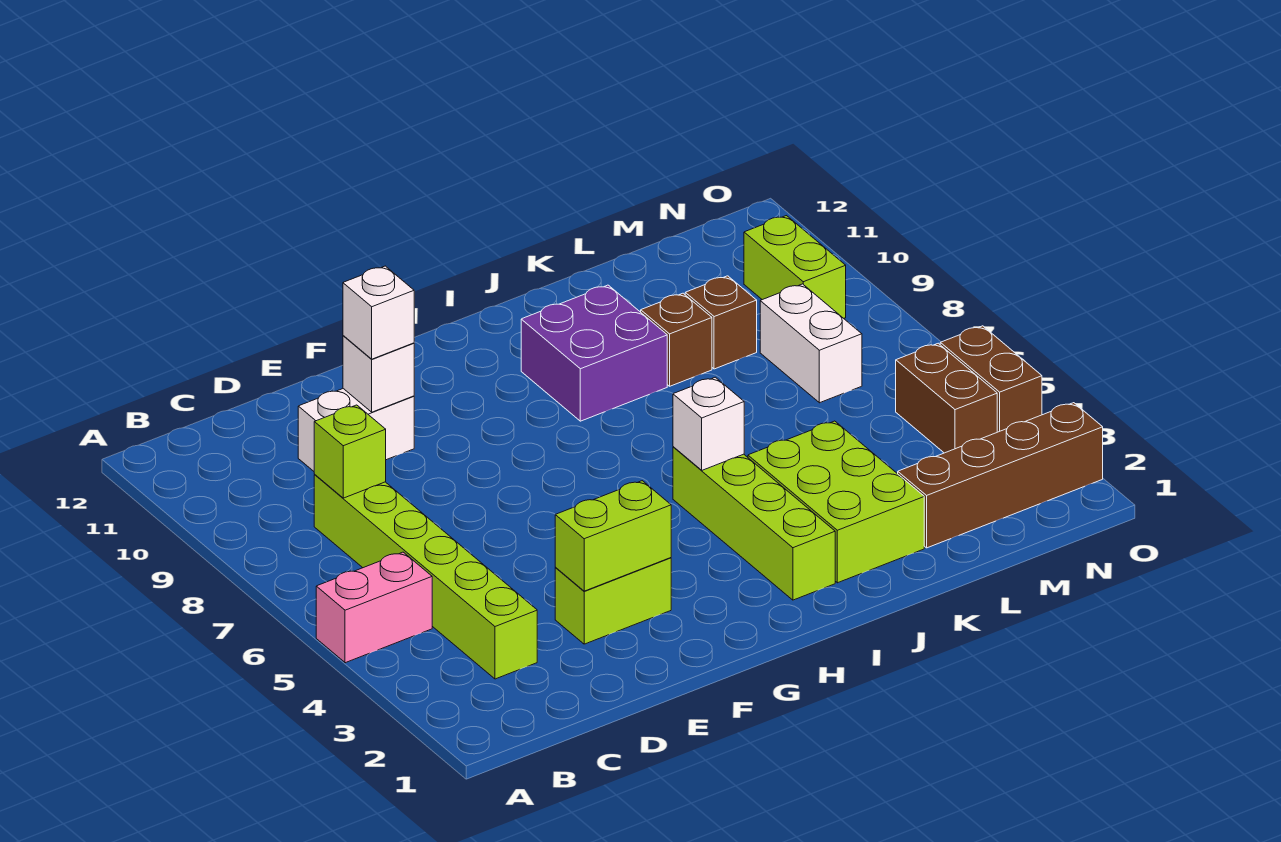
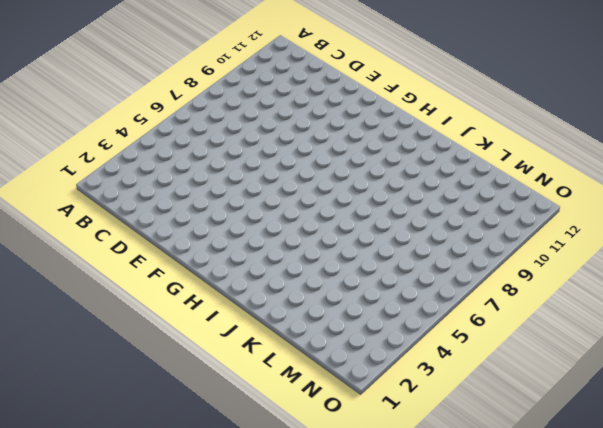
none -> pink 1x2 brick [316,552,432,663]
none -> lime 1x6 brick [314,475,537,679]
none -> white 1x2 brick [298,389,414,471]

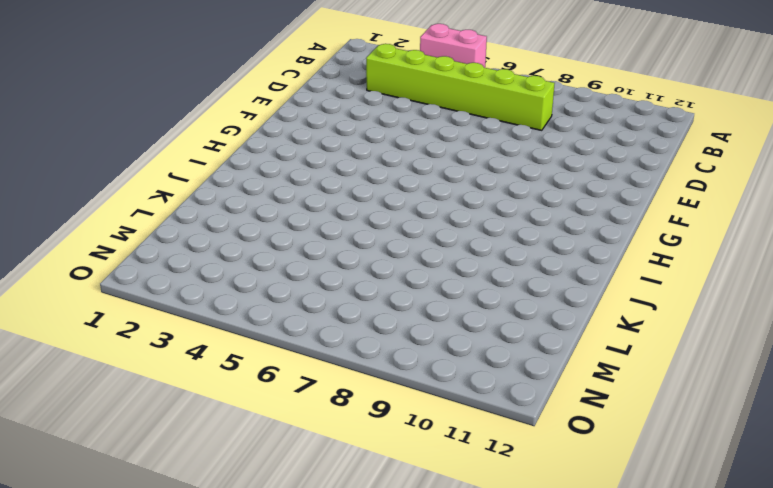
pink 1x2 brick [420,24,487,68] -> pink 1x2 brick turned to [316,552,432,663]
none -> white 1x2 brick [298,389,414,471]
none -> lime 1x2 brick [555,558,671,644]
none -> lime 1x4 brick [673,447,835,600]

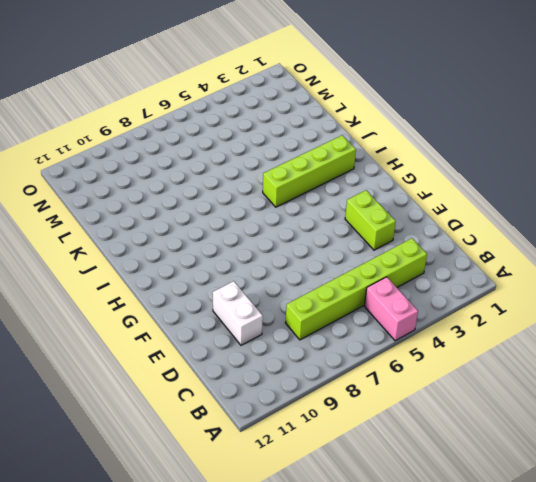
none -> purple 2x2 brick [521,285,667,421]
none -> lime 2x3 brick [748,421,924,583]
none -> brown 1x1 brick [641,293,712,386]

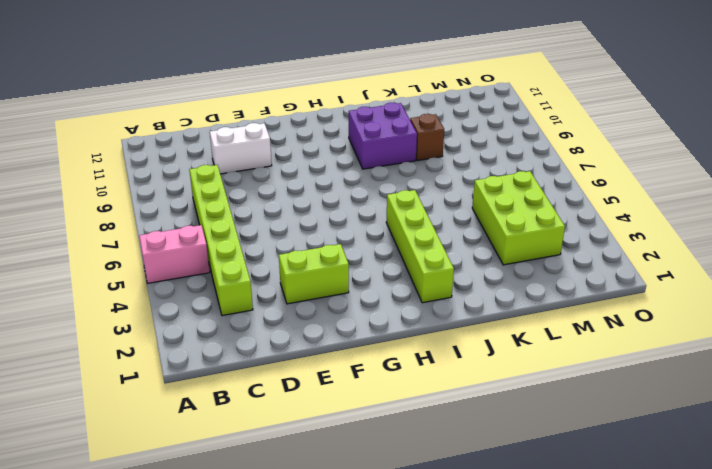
lime 2x3 brick [472,171,565,265] -> lime 2x3 brick moved to [748,421,924,583]
none -> brown 1x4 brick [898,403,1103,548]
none -> brown 1x1 brick [685,276,757,369]
none -> white 1x2 brick [760,284,862,403]

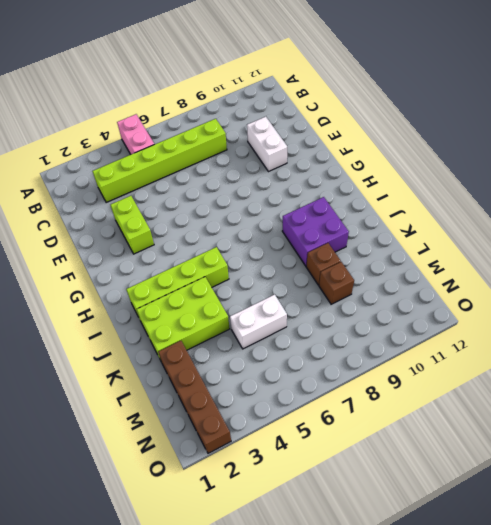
white 1x2 brick [230,294,287,349] -> white 1x2 brick moved to [760,284,862,403]
none -> brown 1x2 brick [896,343,997,453]
none -> lime 1x2 brick [744,216,846,318]
none -> brown 1x2 brick [940,326,1042,432]

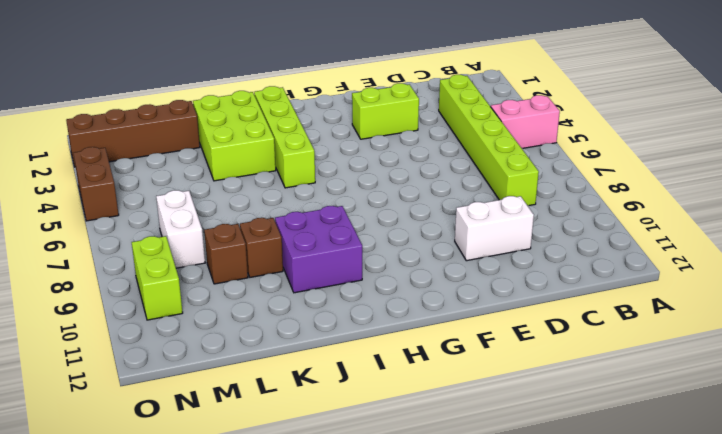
none -> brown 1x2 brick [896,343,997,453]
none -> lime 1x1 brick [314,405,386,498]
none -> lime 1x2 brick [555,481,671,591]

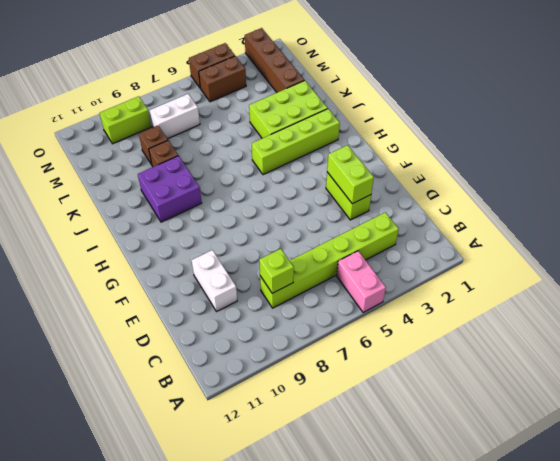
none -> white 1x1 brick [343,336,414,412]
none -> white 1x1 brick [673,377,744,470]
none -> white 1x1 brick [343,266,414,359]

